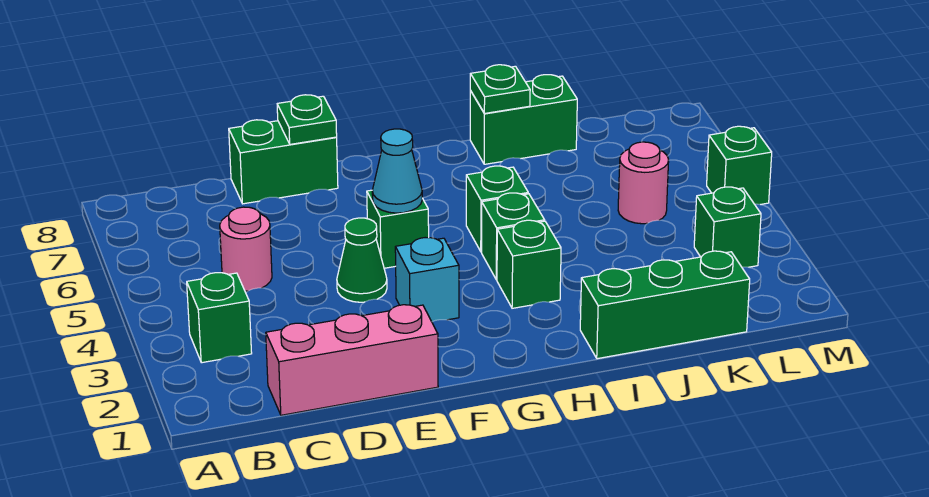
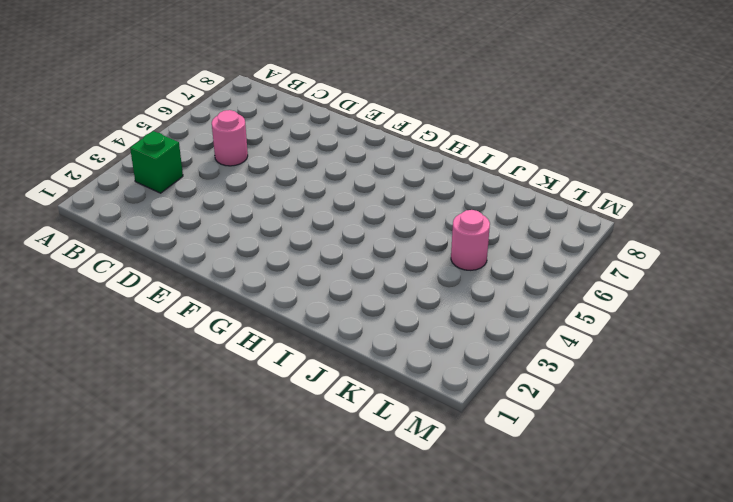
none -> pink 1x3 brick [266,305,438,415]
none -> green 1x2 brick [229,120,338,204]
none -> green 1x1 cone [337,218,387,302]

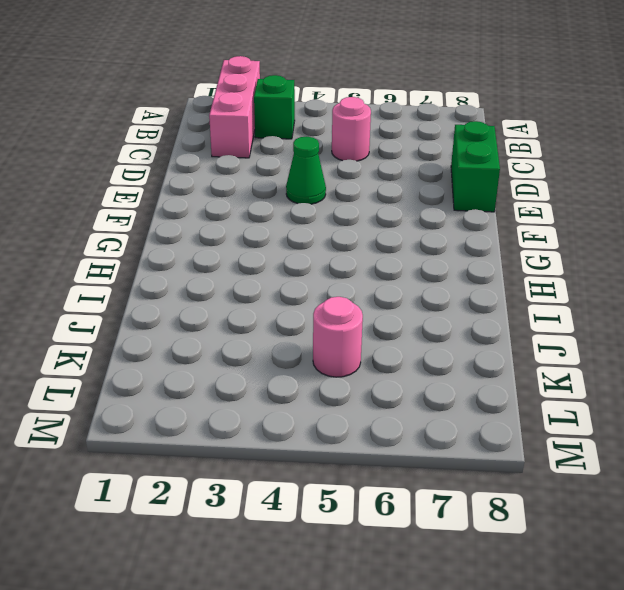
pink 1x3 brick [209,56,260,158] -> pink 1x3 brick moved to [266,305,438,415]
none -> cyan 1x1 brick [395,238,459,322]
none -> green 1x1 brick [367,190,429,268]
none -> green 1x1 brick [497,220,561,308]

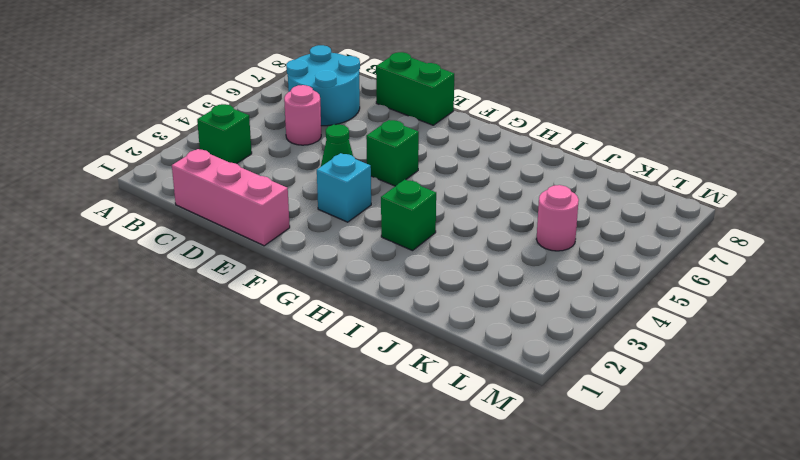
cyan 2x2 round brick [286,45,360,126] -> none
none -> green 1x1 brick [482,193,545,280]
none -> green 1x1 brick [466,166,528,252]
none -> green 1x3 brick [580,251,750,359]

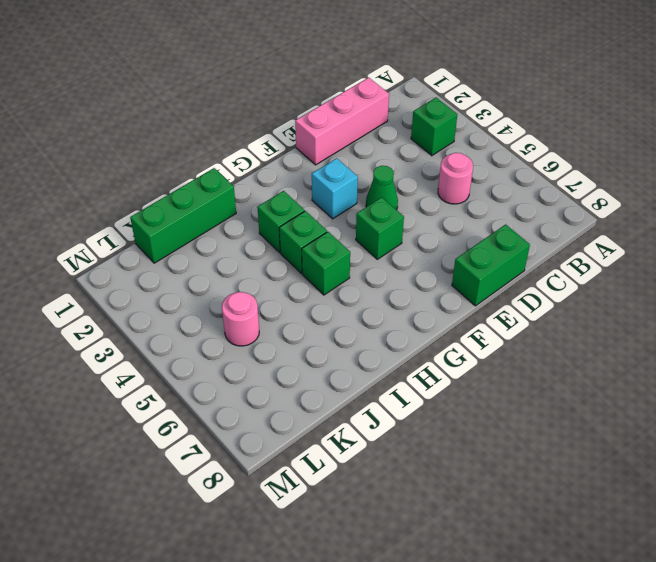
none -> green 1x2 brick [470,75,577,164]
none -> green 1x1 brick [694,187,761,267]
none -> green 1x1 brick [707,126,772,205]

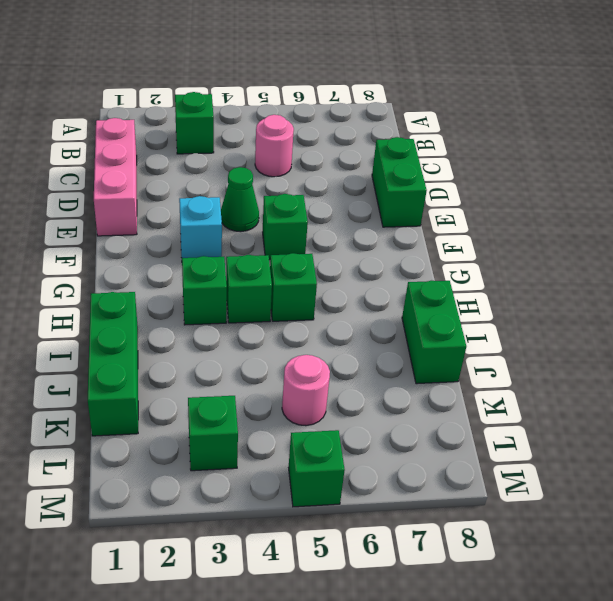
none -> green 1x1 plate [277,95,337,144]
none -> cyan 1x1 cone [372,129,422,213]
none -> green 1x1 plate [470,65,530,113]

